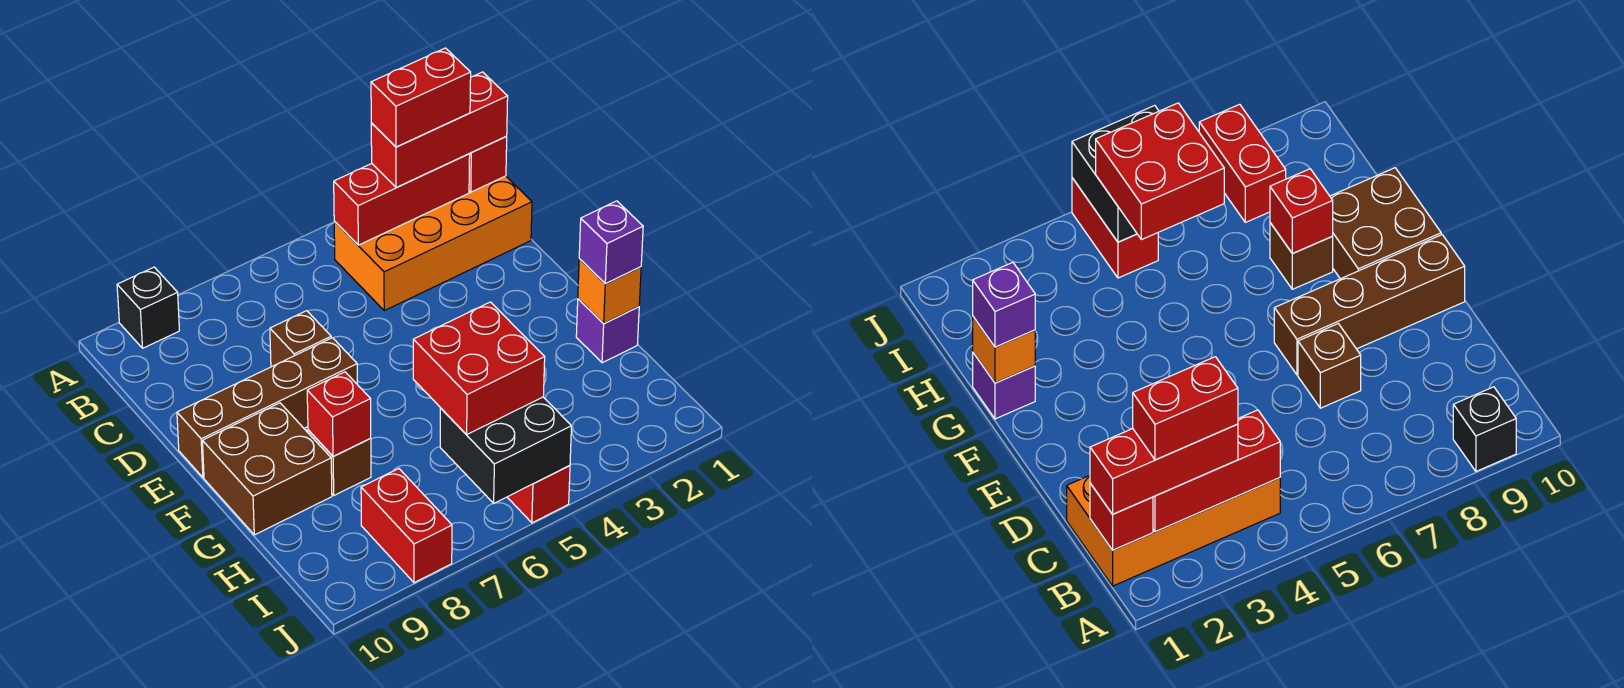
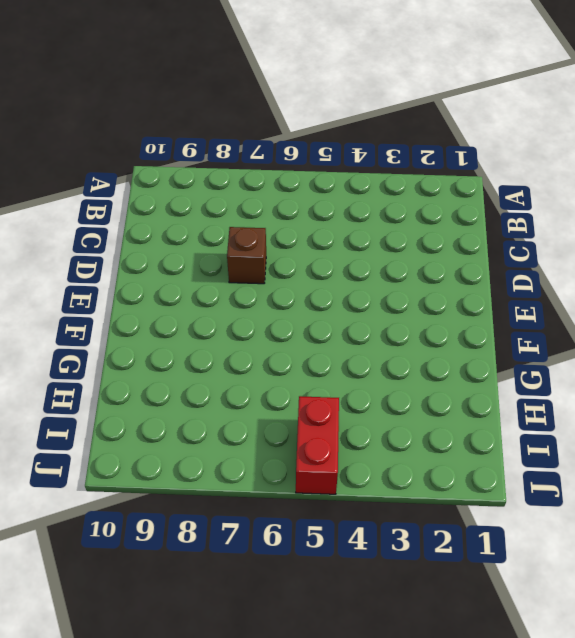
none -> black 1x1 brick [117,267,179,348]
none -> orange 2x4 brick [334,176,532,311]
none -> brown 1x4 brick [177,338,357,477]

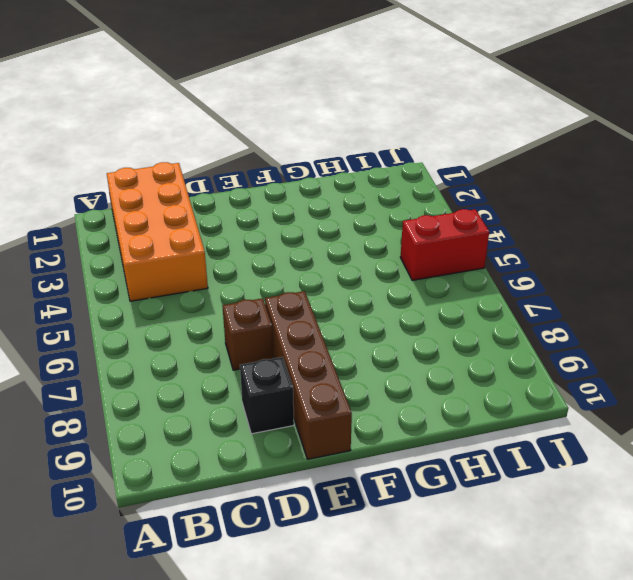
black 1x1 brick [240,357,294,434] -> black 1x1 brick moved to [117,267,179,348]
none -> brown 2x2 brick [202,403,332,535]
none -> purple 1x1 brick [576,299,639,363]
none -> brown 1x1 brick [308,430,371,495]

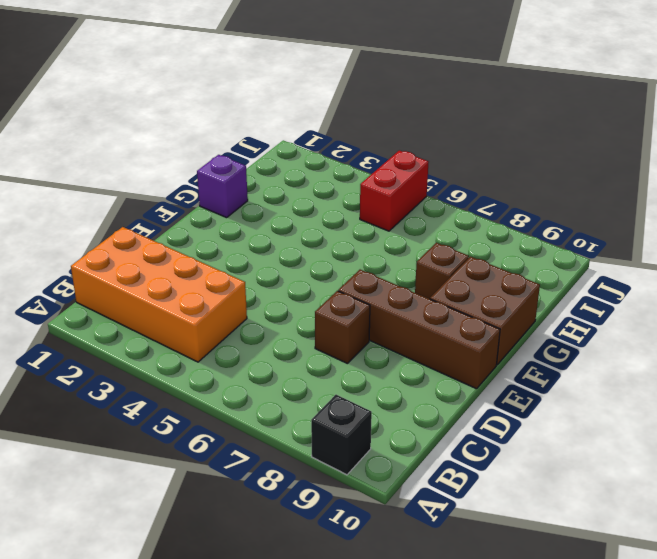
none -> red 1x2 brick [361,469,452,583]
none -> red 1x1 brick [469,136,507,192]
none -> red 1x3 brick [334,154,470,245]

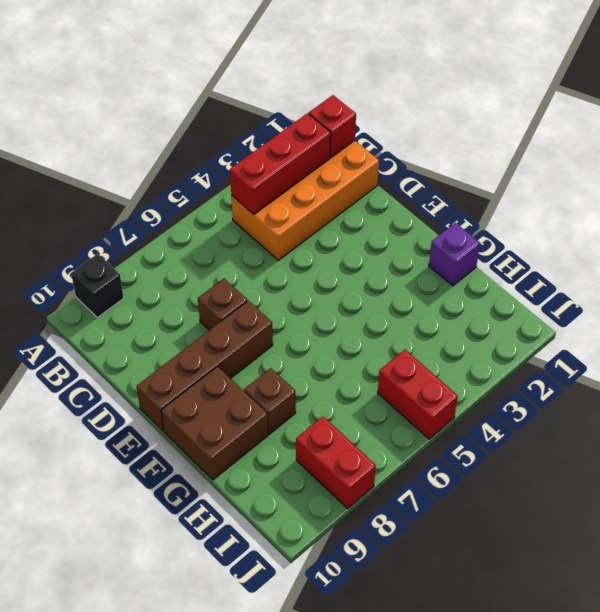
none -> orange 1x1 brick [578,259,641,324]
none -> red 1x1 brick [307,372,371,457]
none -> black 2x2 brick [440,397,571,503]

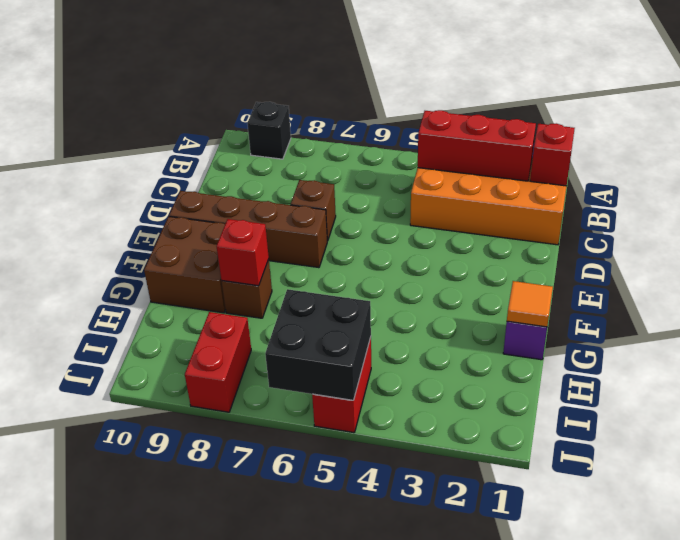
orange 1x1 tile [507,281,553,327] -> orange 1x1 brick [578,259,641,324]
none -> red 1x3 brick [371,72,508,187]
none -> purple 1x1 brick [579,201,643,284]
none -> red 2x2 brick [413,302,545,435]

